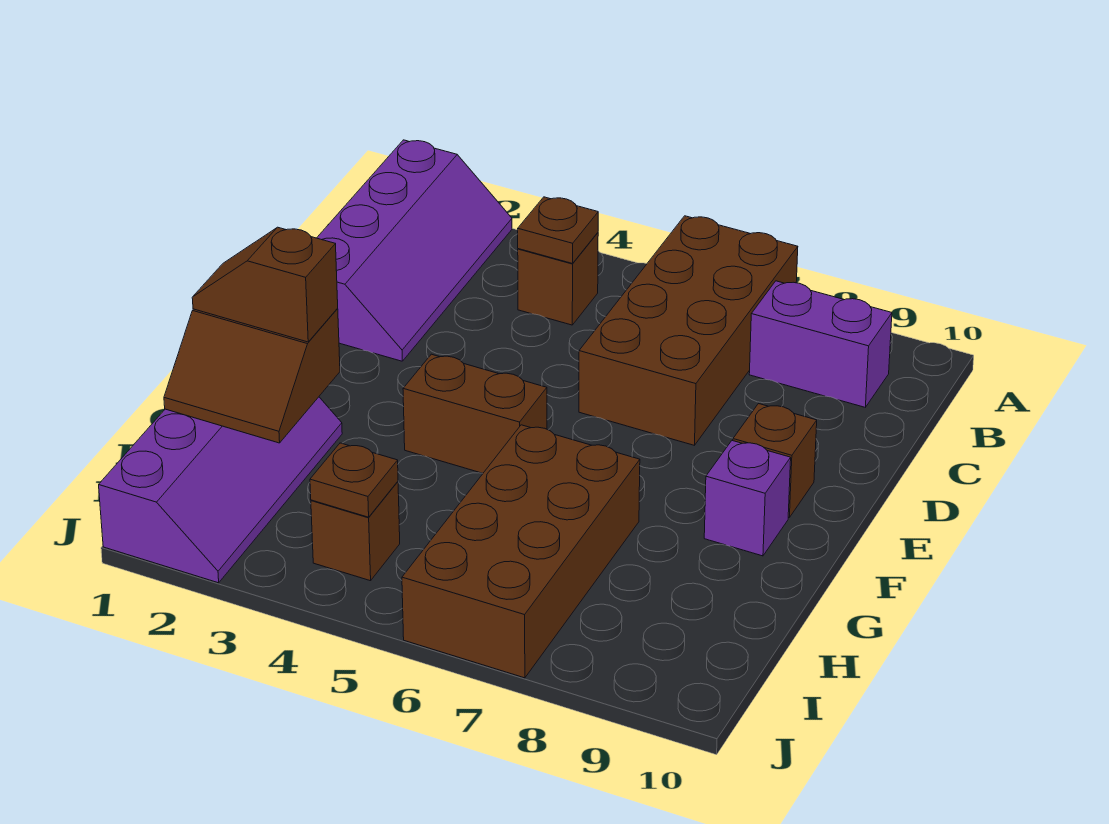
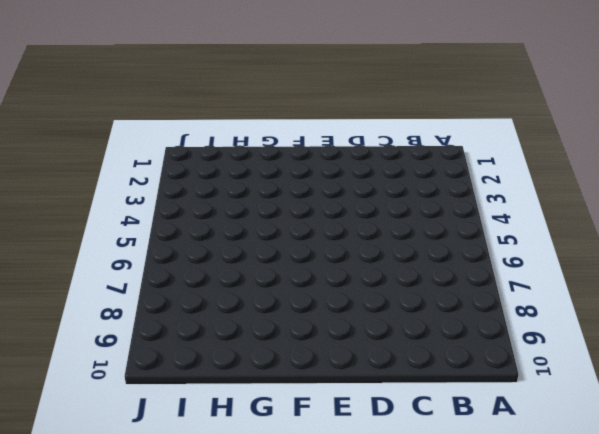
none -> purple 2x4 slope [317,140,512,361]
none -> brown 2x4 brick [579,216,798,445]
none -> brown 1x1 brick [518,233,598,325]

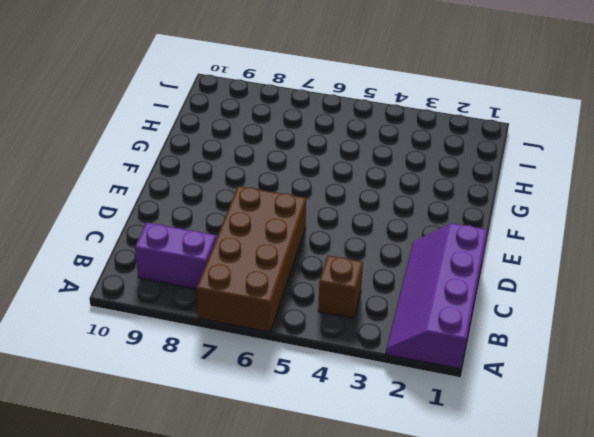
none -> brown 1x1 brick [733,404,817,518]
none -> brown 1x2 brick [403,354,547,473]
none -> purple 1x1 brick [704,441,791,556]

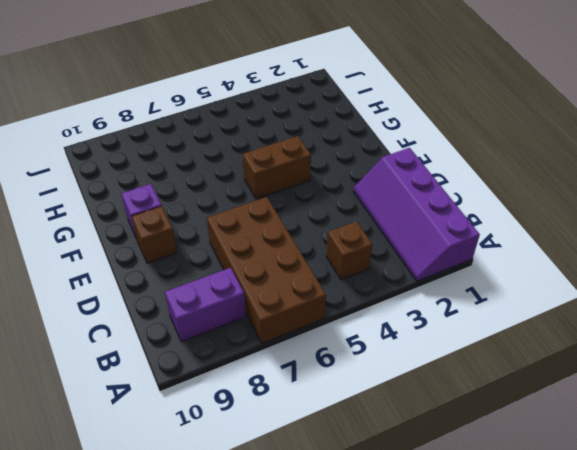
none -> purple 2x4 slope [99,397,342,583]
none -> brown 2x4 brick [402,425,640,678]
none -> brown 1x1 brick [311,482,400,581]

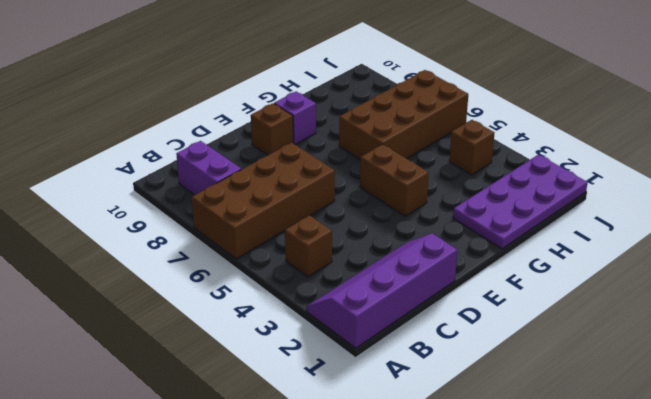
purple 2x4 plate [453,155,587,249] -> purple 2x4 slope [99,397,342,583]
none -> brown 1x1 plate [518,197,598,263]
none -> brown 2x2 slope [164,308,340,443]
none -> brown 1x1 plate [310,443,398,517]

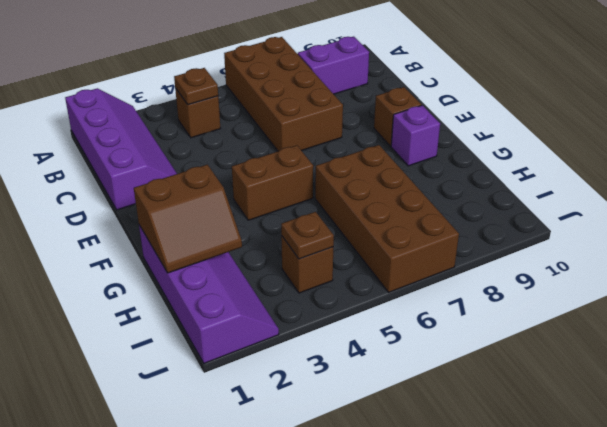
none -> brown 1x2 slope [192,227,338,342]

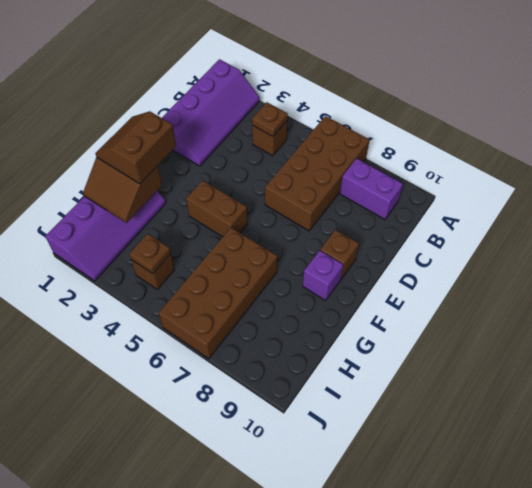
brown 2x2 slope [95,111,176,184] -> brown 1x2 slope [192,227,338,342]

